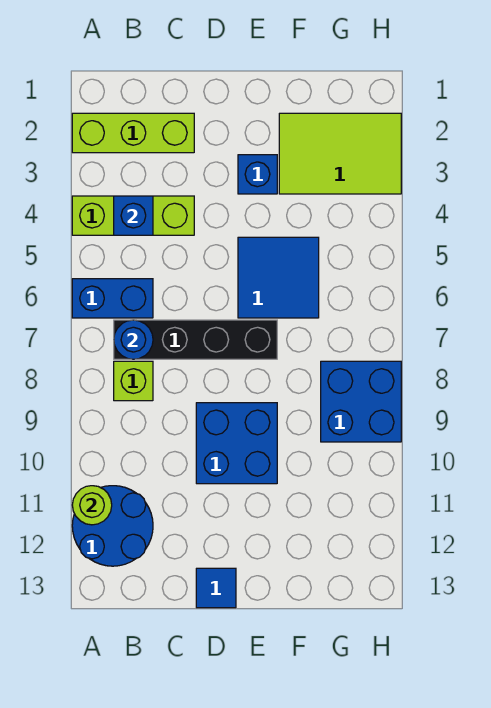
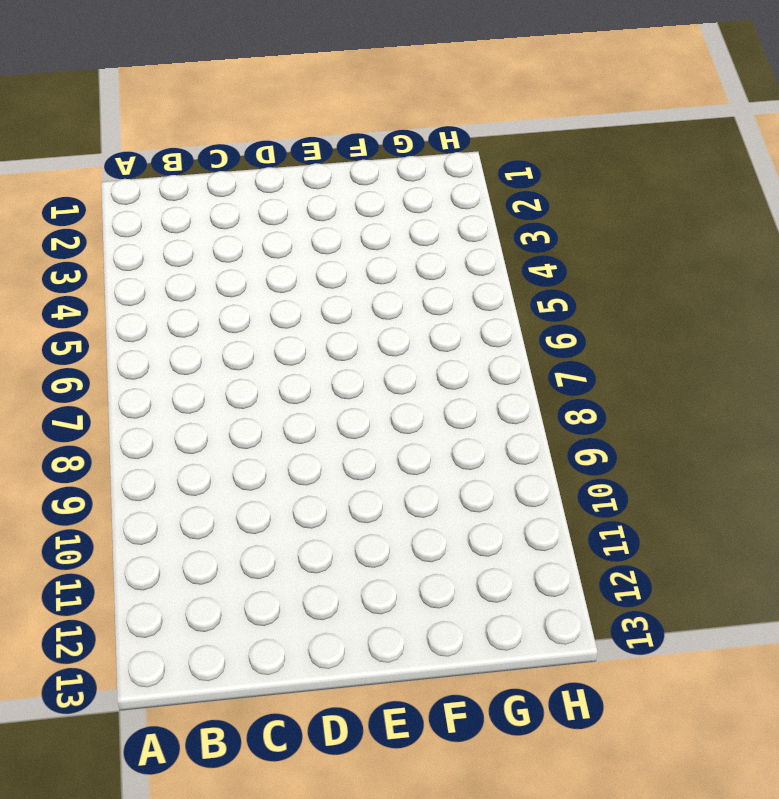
none -> lime 1x3 brick [72,113,194,153]
none -> lime 1x3 brick [72,196,194,235]
none -> blue 1x2 brick [72,279,153,318]

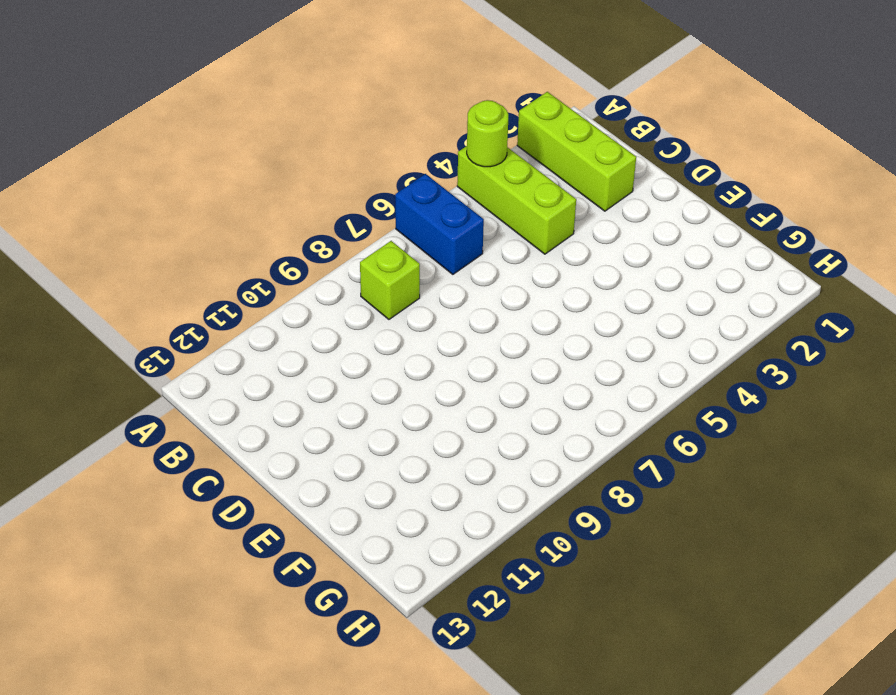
lime 1x1 round brick [467,100,508,167] -> lime 1x1 round brick moved to [72,486,112,525]
none -> blue 2x2 round brick [72,486,153,566]
none -> black 1x4 brick [114,320,277,359]
none -> blue 2x2 brick [196,403,277,484]

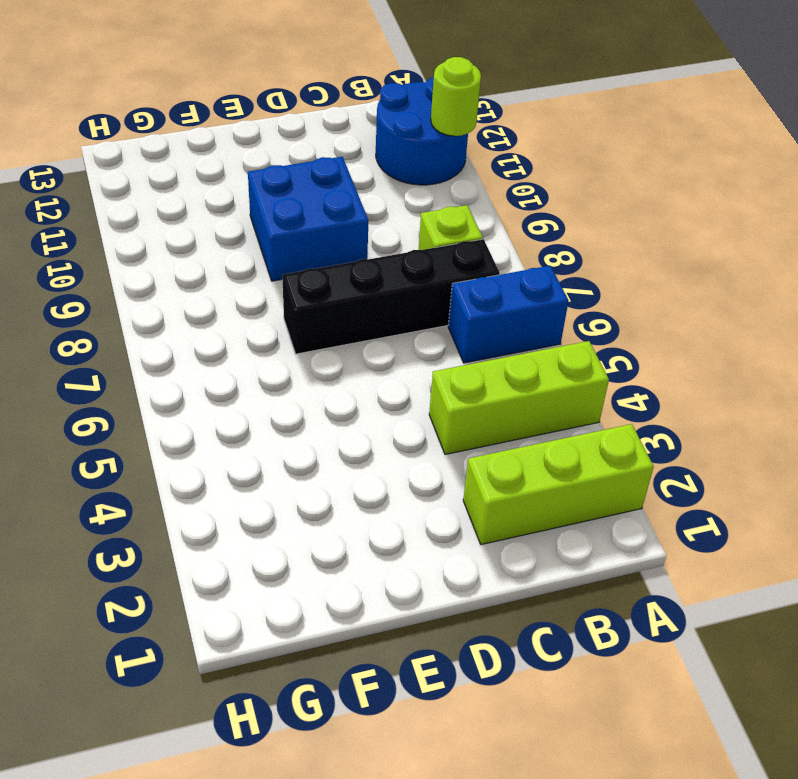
none -> blue 1x1 tile [196,568,236,608]
none -> blue 1x1 brick [238,155,277,194]
none -> blue 2x2 tile [238,237,319,318]

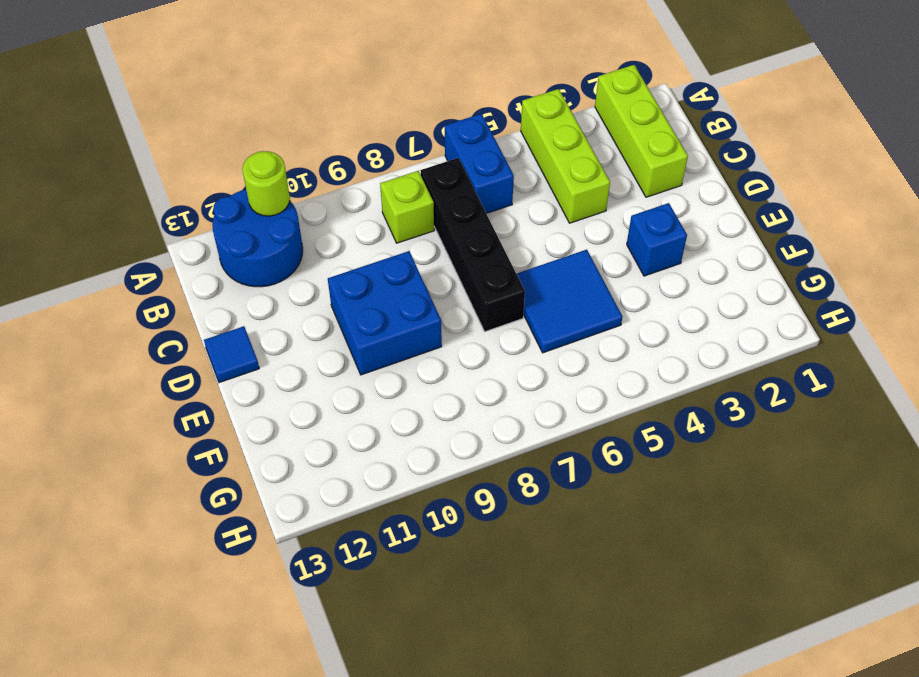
none -> lime 2x3 tile [279,113,401,194]
none -> blue 2x2 brick [321,361,401,442]
none -> blue 1x1 brick [114,196,153,235]

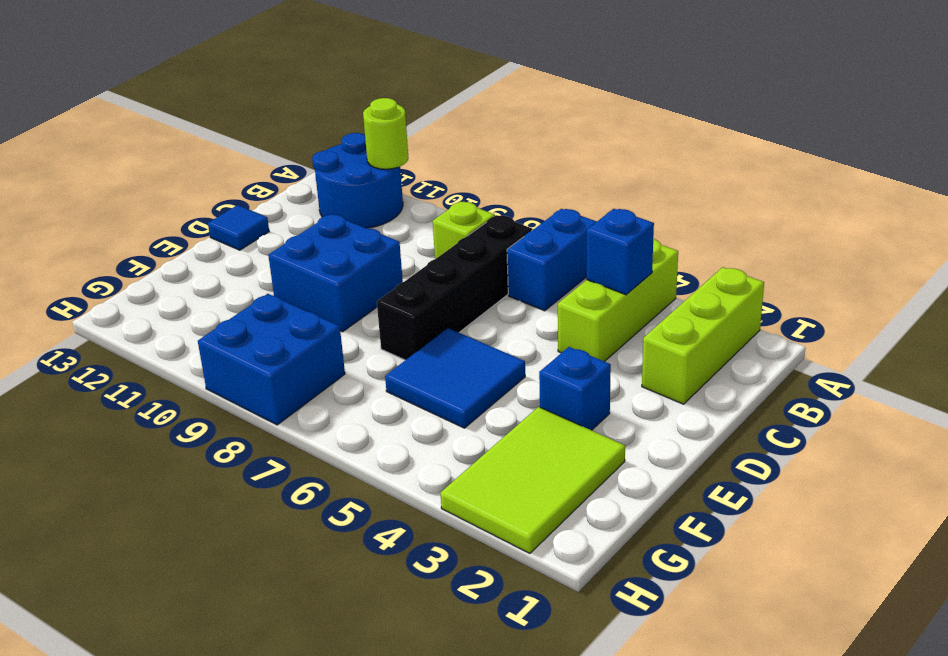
none -> blue 1x1 round brick [114,320,153,359]

